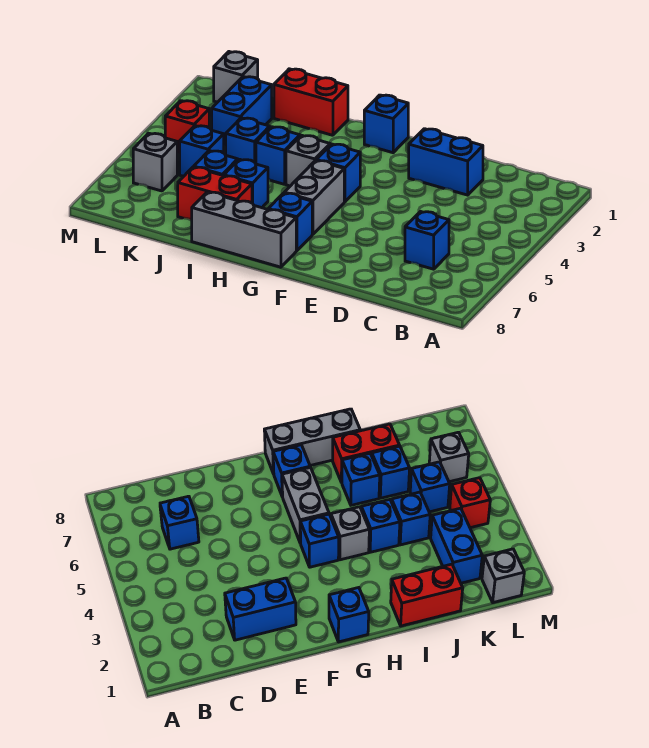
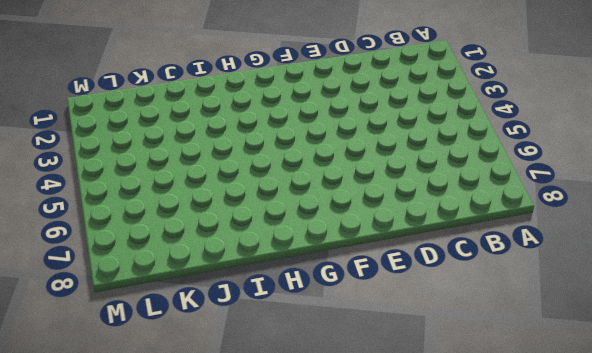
none -> blue 1x1 brick [405,212,449,269]
none -> blue 1x2 brick [409,129,483,195]
none -> blue 1x1 brick [364,95,408,153]

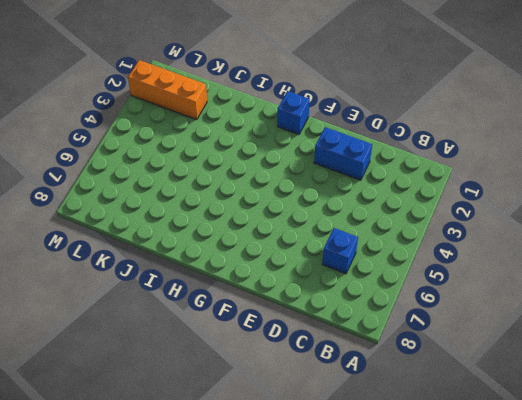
orange 1x3 brick [128,60,207,120] -> blue 1x2 brick [212,77,272,146]
none -> blue 1x1 brick [316,144,360,202]
none -> grey 1x2 brick [284,160,344,234]
none -> blue 1x1 brick [268,193,312,251]

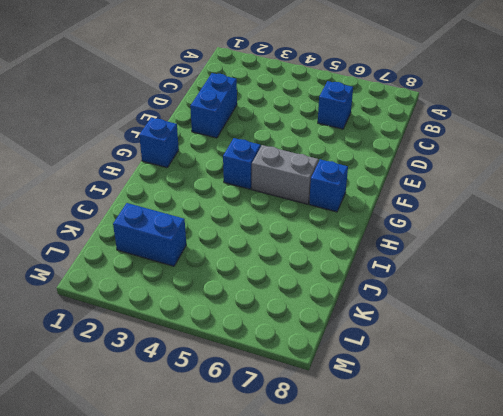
none -> grey 1x3 brick [192,192,296,267]
none -> grey 1x1 brick [286,135,330,186]
none -> red 1x2 brick [274,69,348,135]

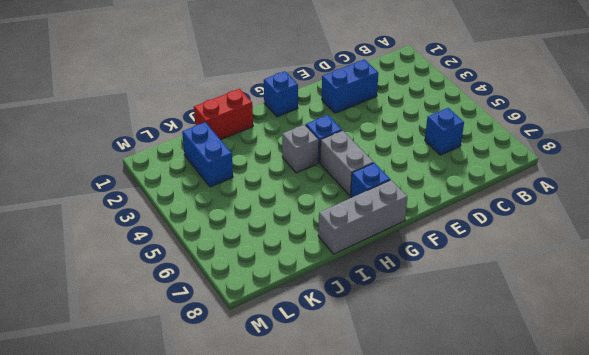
none -> blue 1x1 brick [256,127,300,184]
none -> blue 1x1 brick [224,159,268,208]
none -> red 1x2 brick [178,167,252,220]

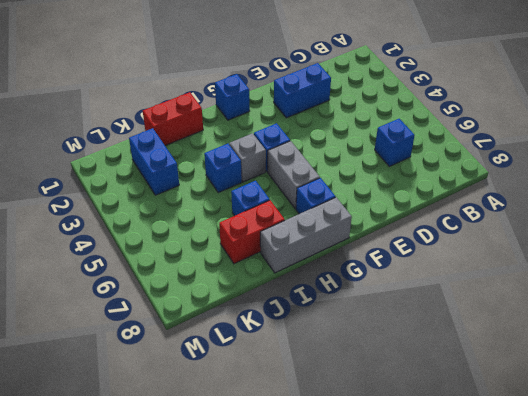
none -> blue 1x1 brick [226,118,270,164]
none -> blue 1x1 brick [194,151,238,176]
none -> blue 1x1 brick [180,126,224,176]

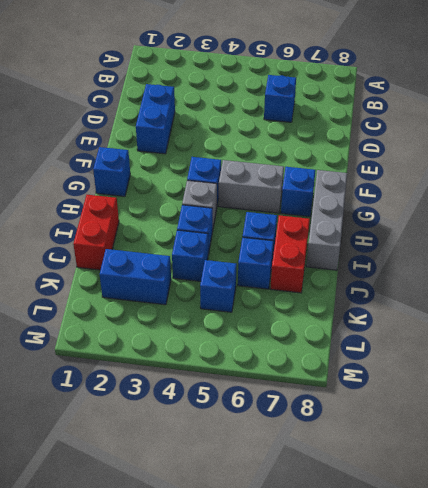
none -> grey 1x1 brick [214,52,258,102]
none -> red 1x1 brick [165,101,209,154]
none -> grey 1x1 brick [133,133,177,191]

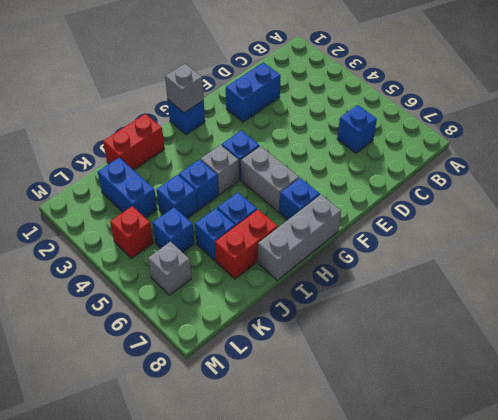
grey 1x1 brick [165,64,204,113] -> grey 1x1 brick moved to [214,52,258,102]

